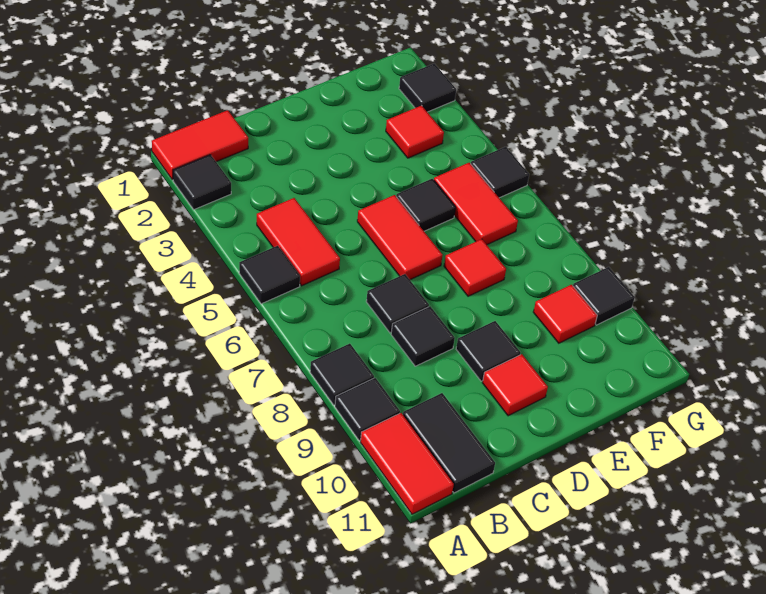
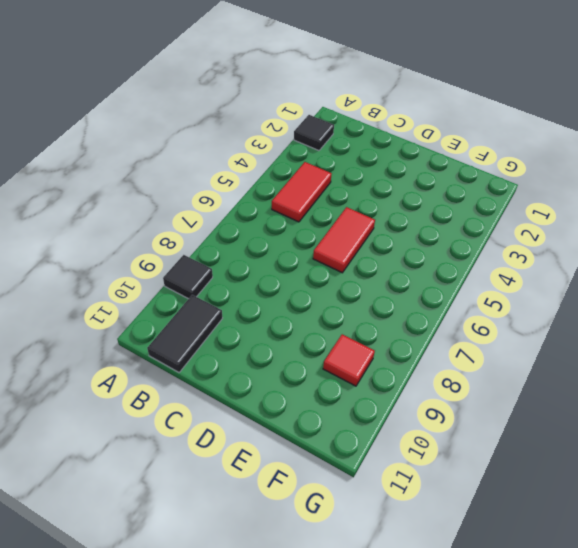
none -> red 1x2 tile [152,110,248,180]
none -> black 1x1 tile [239,246,300,304]
none -> black 1x1 tile [310,344,374,405]

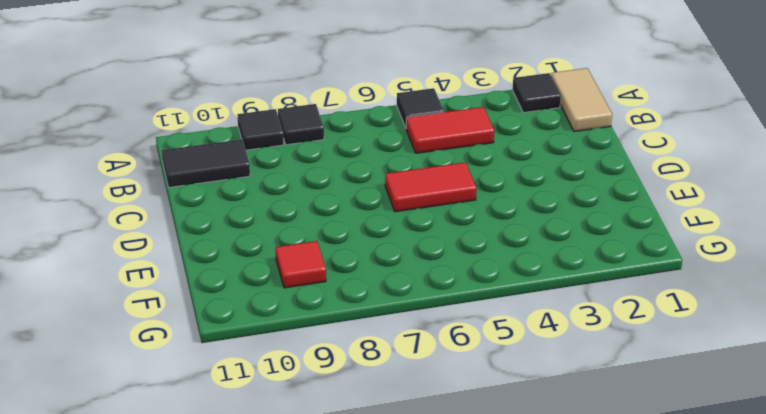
tan 1x2 tile [551,68,612,132] -> red 1x2 tile [152,110,248,180]
none -> red 1x2 tile [360,413,454,514]
none -> black 1x1 tile [366,274,429,333]
none -> black 1x1 tile [391,306,455,366]

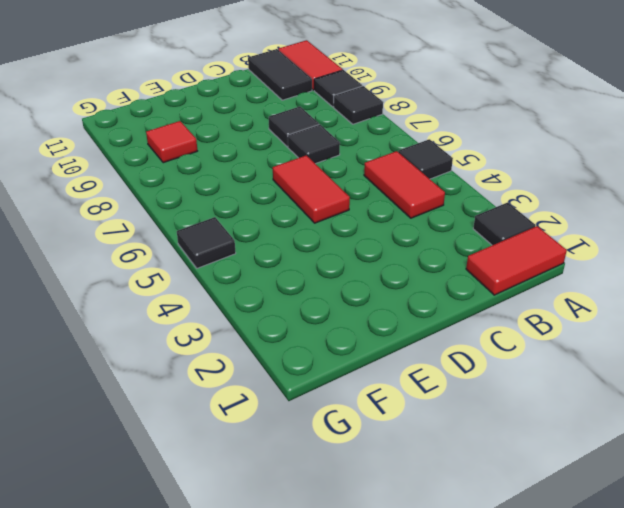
none -> black 1x1 tile [456,321,520,381]
none -> red 1x1 tile [482,354,548,416]
none -> black 1x1 tile [396,179,456,231]

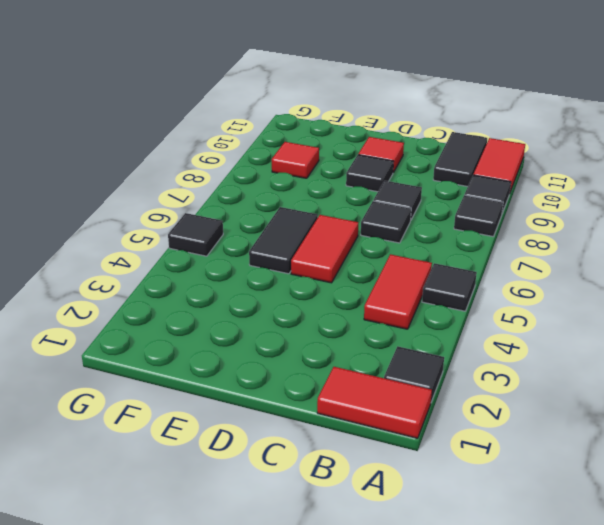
black 1x2 tile [249,207,318,274] -> black 1x1 tile [396,179,456,231]
none -> red 1x1 tile [444,239,506,296]
none -> red 1x1 tile [386,106,444,158]
none -> red 1x2 tile [434,163,518,245]

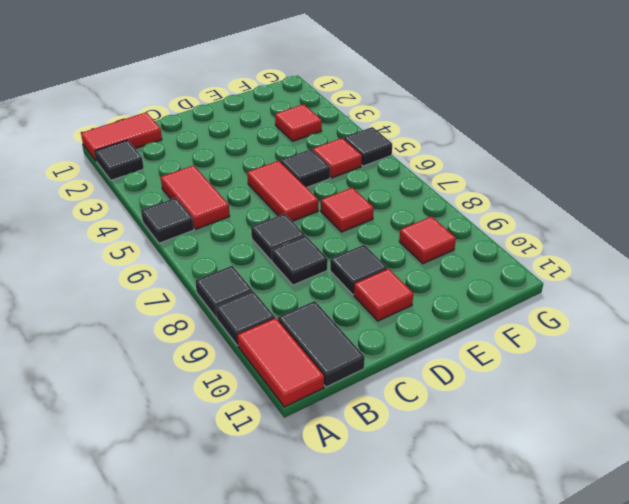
red 1x1 tile [313,138,362,178] -> red 1x2 tile [434,163,518,245]
none -> black 1x1 tile [399,64,456,112]
none -> black 1x1 tile [573,267,635,325]

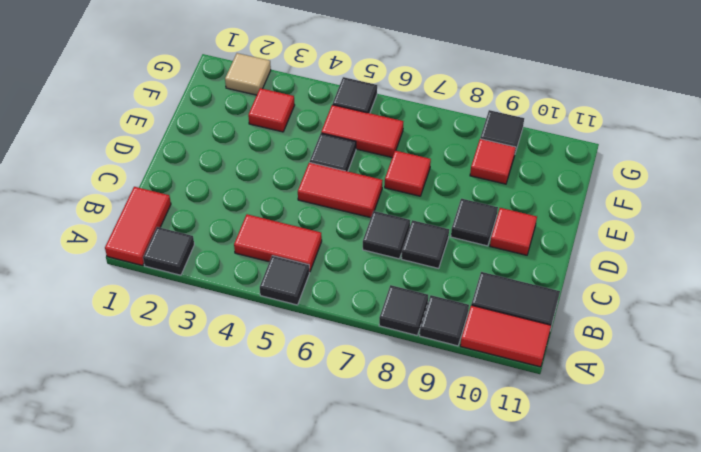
tan 1x1 tile [225,53,271,95] -> black 1x1 tile [399,64,456,112]

